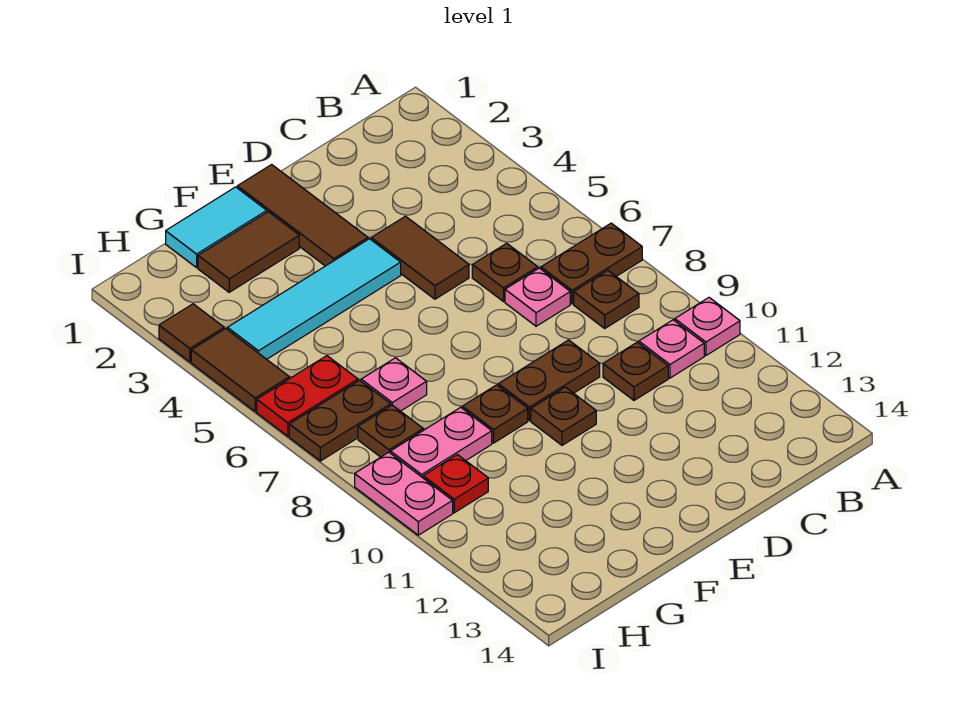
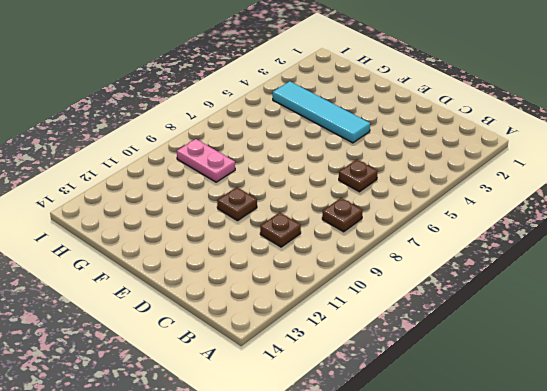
none -> brown 1x2 plate [541,223,642,304]
none -> pink 1x1 plate [675,298,740,356]
none -> pink 1x1 plate [639,320,704,378]

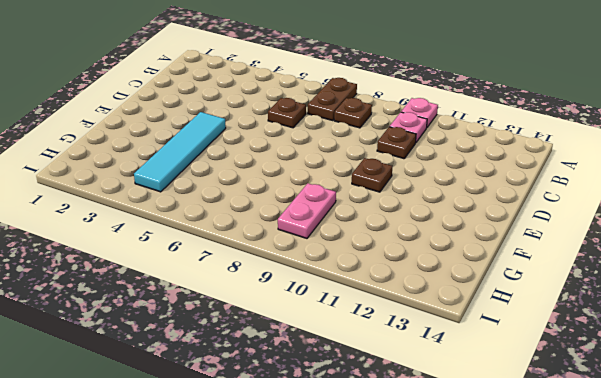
none -> pink 1x1 plate [505,268,570,326]
none -> brown 1x2 tile [371,216,469,299]
none -> brown 1x2 plate [498,340,600,421]

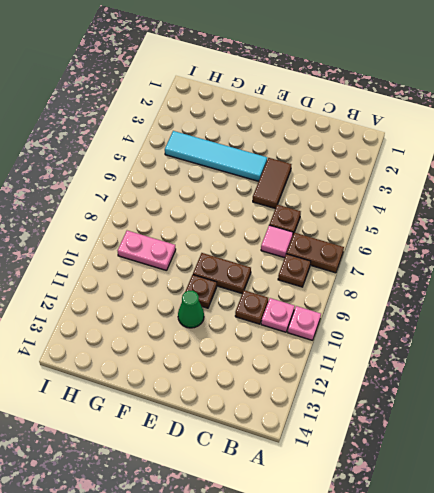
pink 1x1 tile [261,225,293,258] -> pink 1x1 plate [505,268,570,326]
green 1x1 cone [178,291,204,328] -> none
none -> brown 1x3 tile [237,165,368,266]
none -> cyan 1x2 tile [166,187,267,268]
none -> brown 1x2 tile [198,212,299,292]

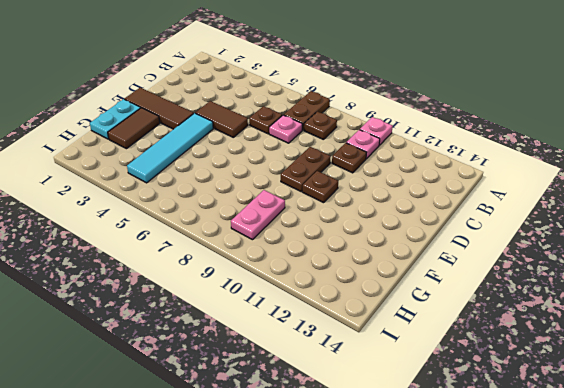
cyan 1x2 plate [90,99,140,139] -> cyan 1x2 tile [166,187,267,268]
none -> brown 1x1 plate [462,385,528,443]
none -> pink 1x1 plate [361,358,427,411]
none -> red 1x2 plate [257,356,358,436]

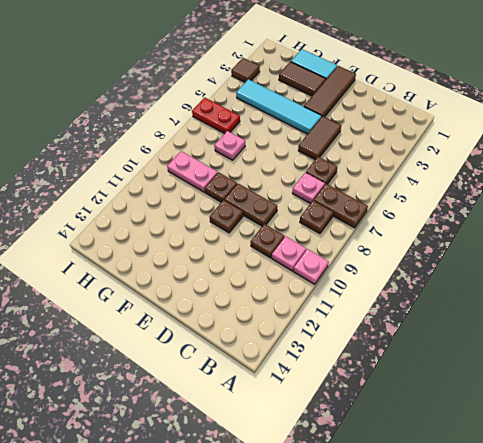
none -> brown 1x2 plate [289,380,391,461]
none -> brown 1x1 plate [358,405,423,457]
none -> red 1x1 plate [423,455,488,513]

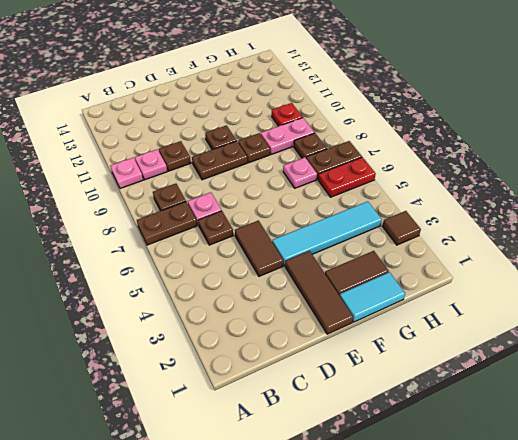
none -> brown 1x2 tile [191,329,289,411]
none -> pink 1x2 plate [355,452,453,535]

